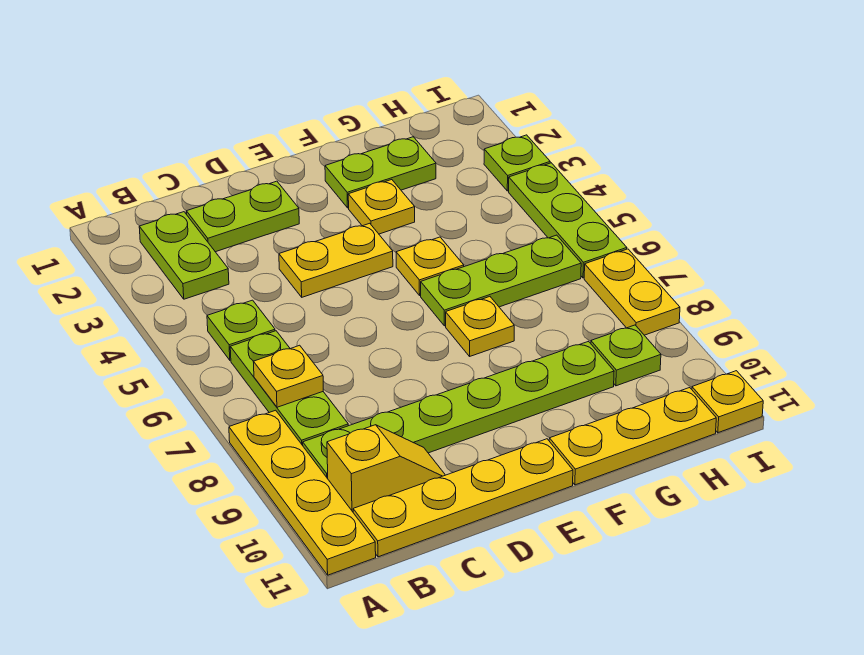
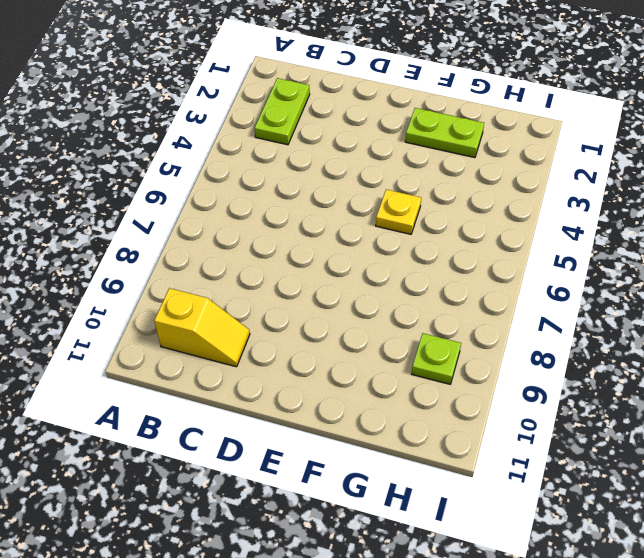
none -> yellow 1x4 plate [229,410,376,575]
none -> lime 1x1 plate [207,300,275,360]
none -> lime 1x3 plate [230,331,348,446]

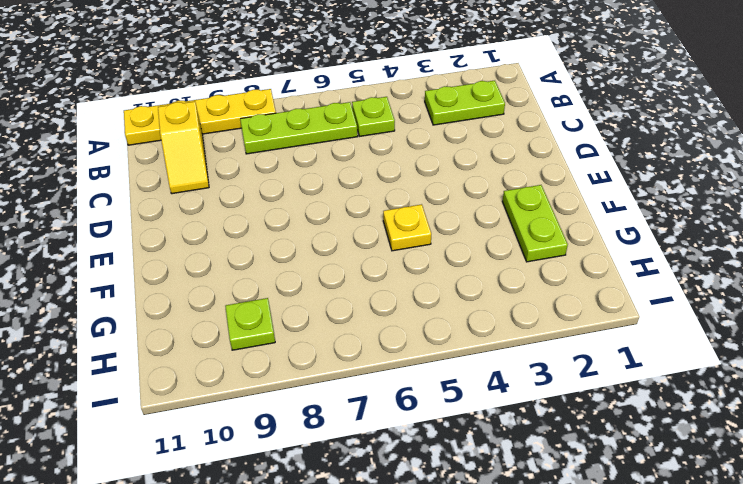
none -> lime 1x6 plate [303,341,614,479]
none -> yellow 1x4 plate [353,439,573,557]
none -> lime 1x2 plate [186,181,299,252]

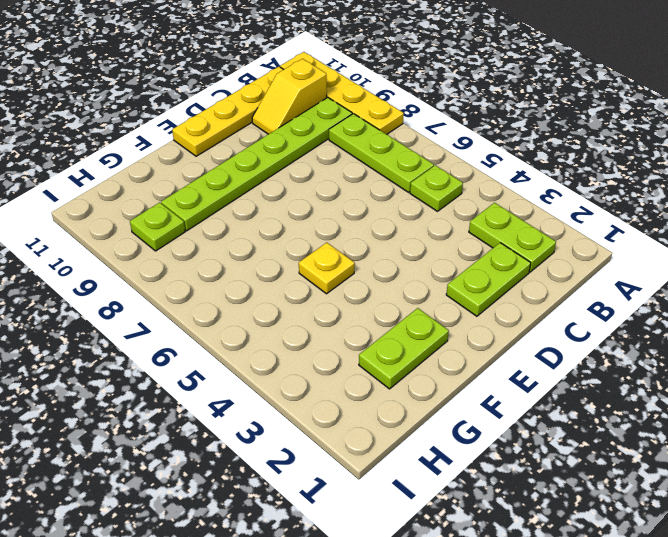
none -> yellow 1x2 plate [279,223,393,297]
none -> yellow 1x1 plate [348,180,415,234]
none -> lime 1x3 plate [421,235,581,326]

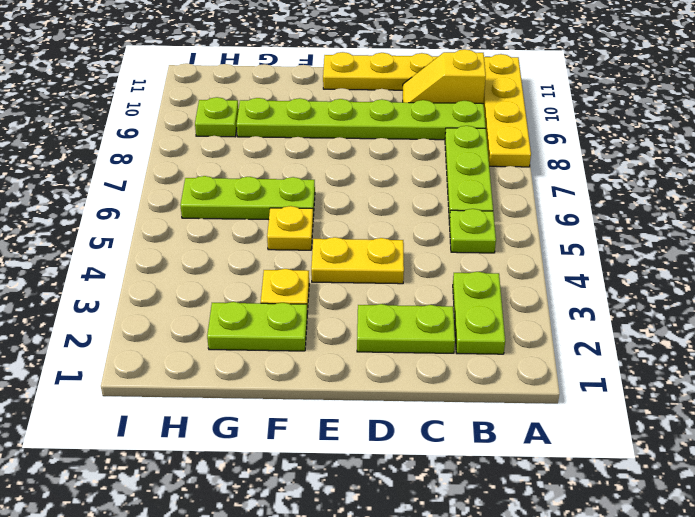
none -> yellow 1x1 plate [446,297,514,356]
none -> yellow 1x3 plate [549,388,716,485]
none -> lime 1x1 plate [484,135,550,191]

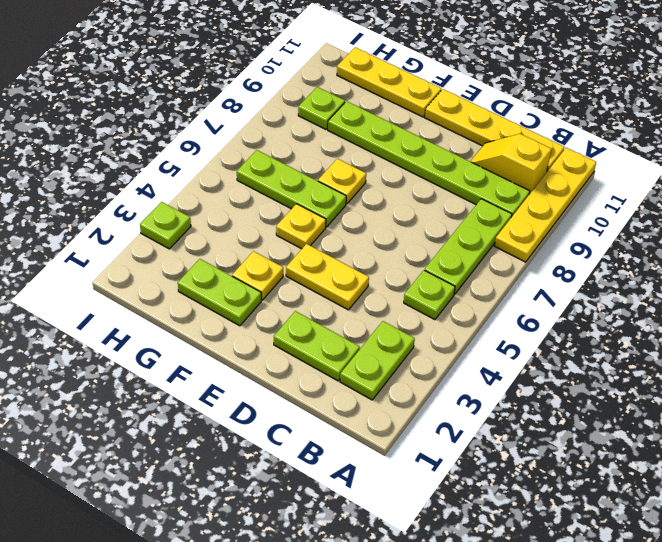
none -> lime 1x3 plate [509,163,627,278]
none -> yellow 1x2 plate [584,249,680,335]
none -> yellow 1x1 plate [692,371,763,433]

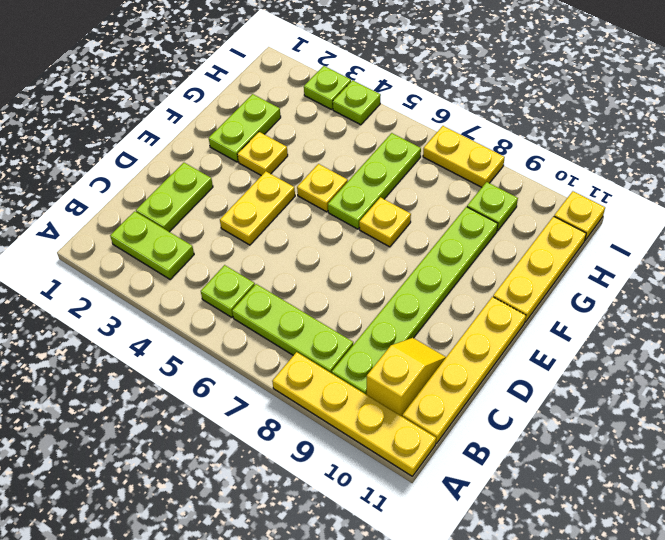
lime 1x1 plate [333,80,381,125] -> lime 1x3 plate [509,163,627,278]
none -> yellow 1x1 plate [254,345,323,407]

